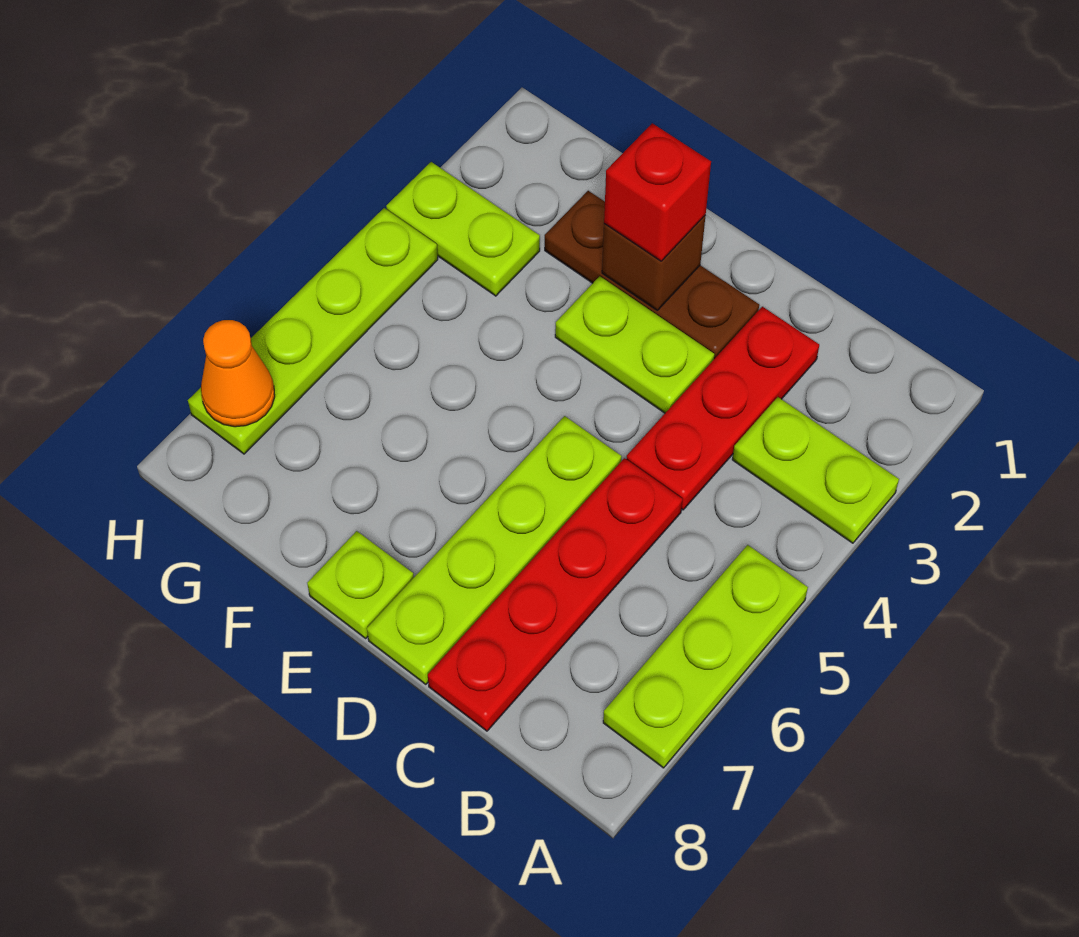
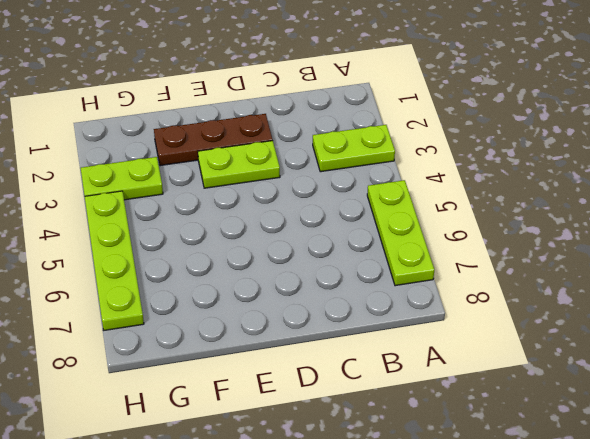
none -> red 1x3 plate [627,307,819,510]
none -> red 1x4 plate [428,458,682,731]
none -> lime 1x4 plate [367,416,622,684]

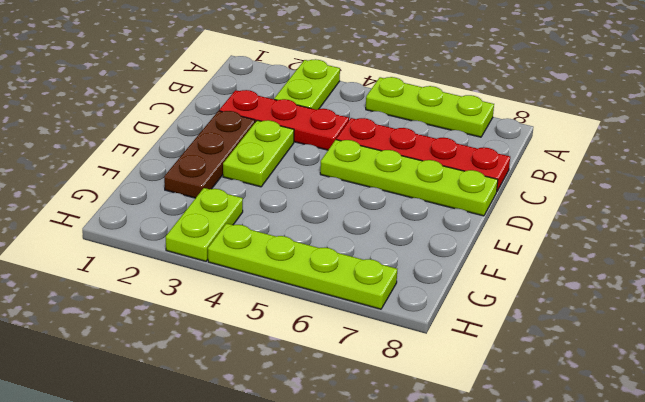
none -> lime 1x1 plate [307,531,414,638]
none -> brown 1x1 brick [602,215,706,310]
none -> orange 1x1 cone [201,320,275,427]

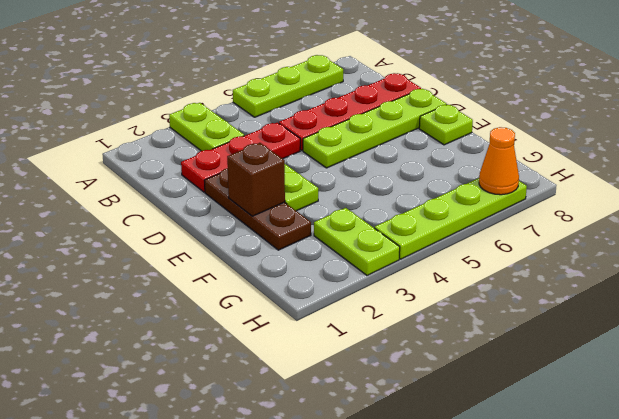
none -> red 1x1 brick [604,123,711,261]

